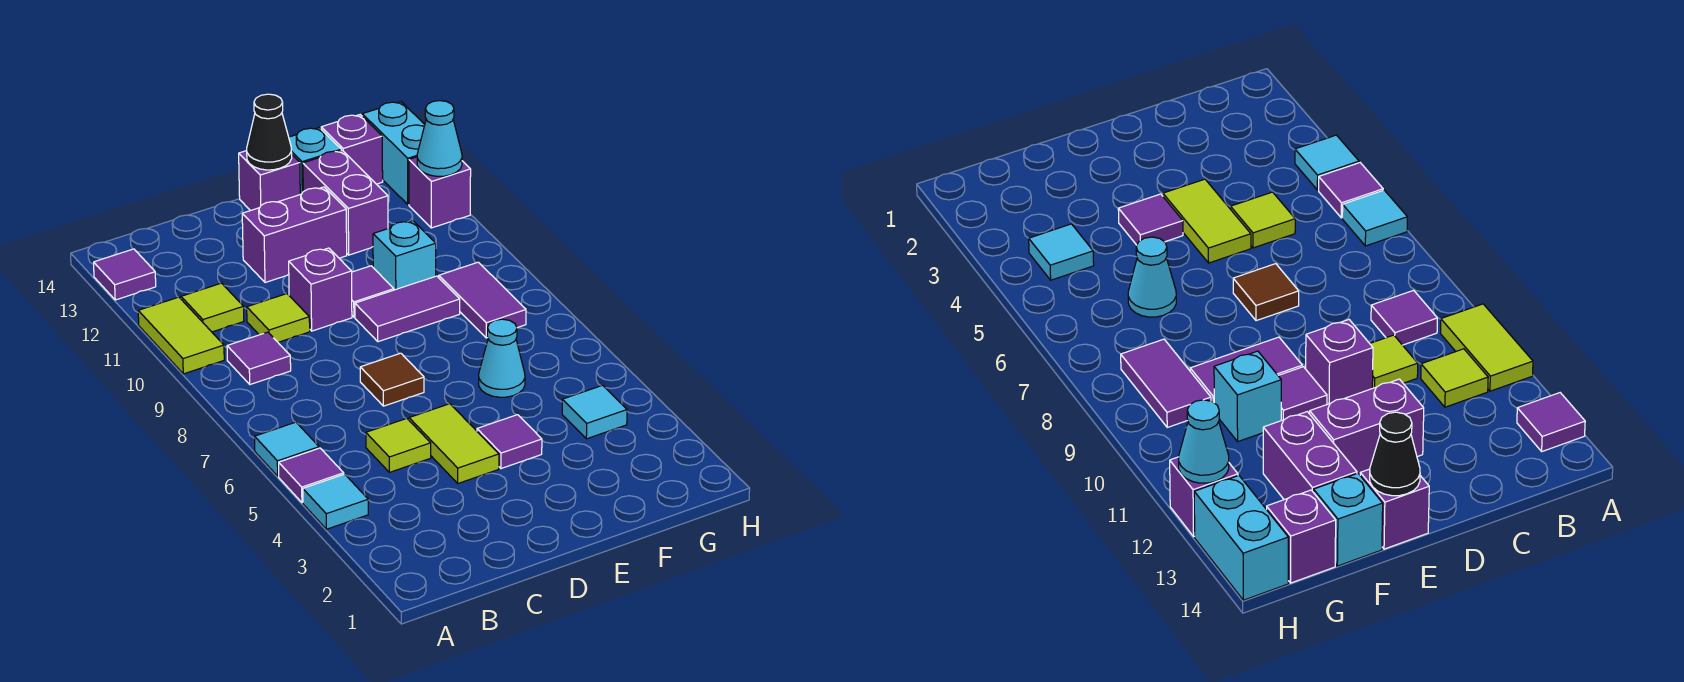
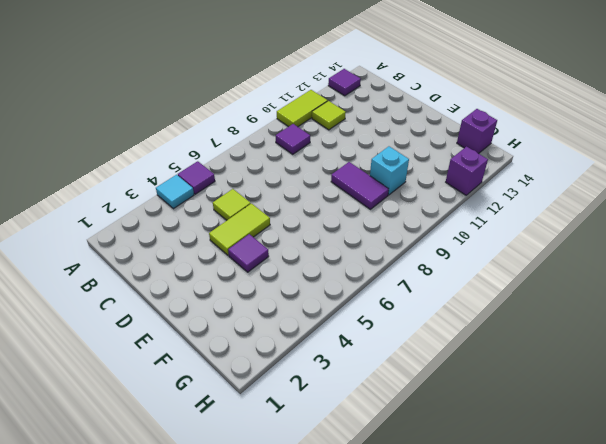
none -> cyan 1x1 tile [255,422,319,476]
none -> lime 1x1 tile [247,294,310,342]
none -> brown 1x1 tile [360,353,424,406]

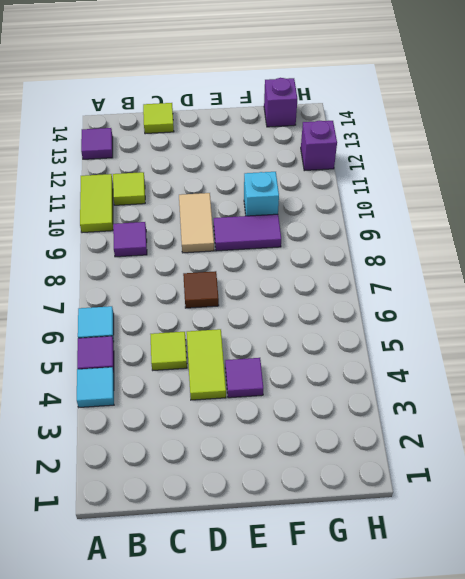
lime 1x1 tile [143,103,174,134] -> lime 1x1 tile moved to [247,294,310,342]
tan 1x2 tile [179,193,214,253] -> purple 1x1 brick [289,248,352,331]
none -> purple 1x2 brick [242,187,347,283]
none -> purple 1x1 tile [352,266,394,317]
none -> purple 1x1 brick [239,151,300,211]

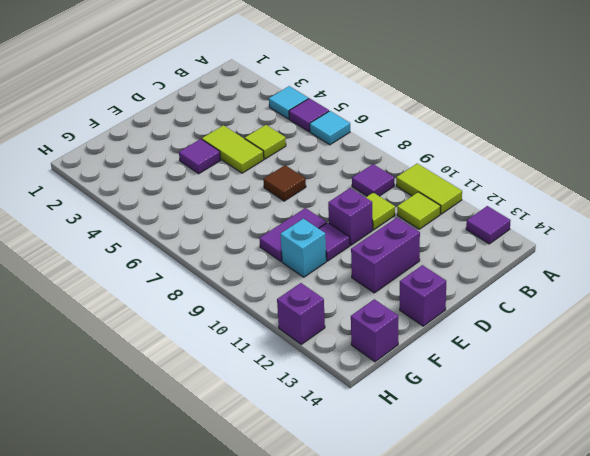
none -> cyan 1x1 cone [479,319,525,397]
none -> purple 1x2 brick [303,150,388,255]
none -> cyan 1x1 brick [289,128,341,194]

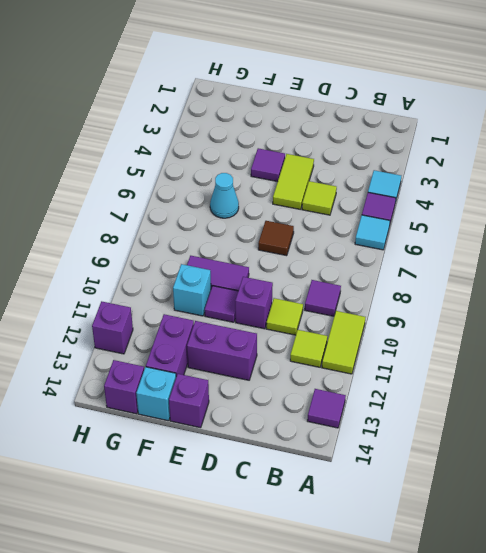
none -> cyan 1x1 tile [562,385,627,439]
none -> purple 1x2 tile [439,262,526,338]
none -> cyan 1x2 brick [362,102,425,204]

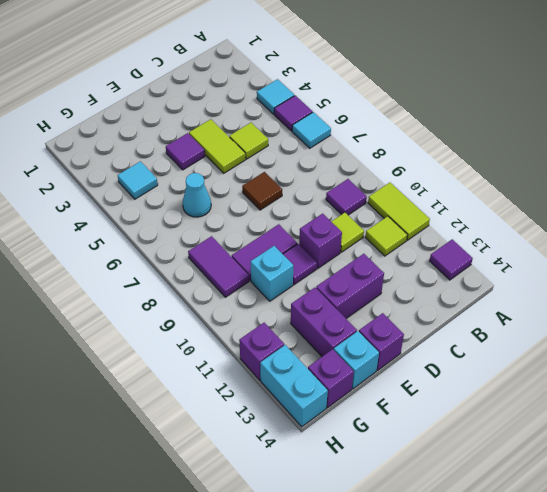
none -> black 1x1 cone [247,94,292,170]
none -> cyan 1x1 cone [417,101,462,176]

